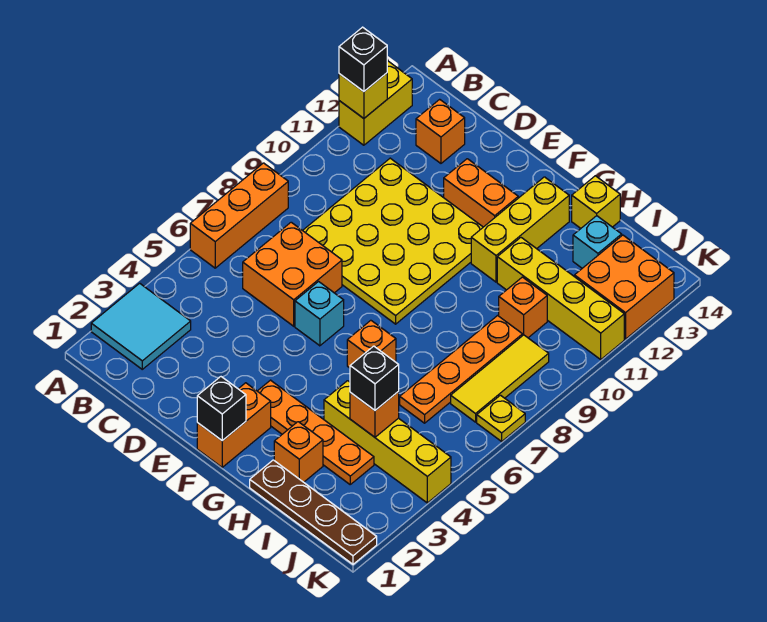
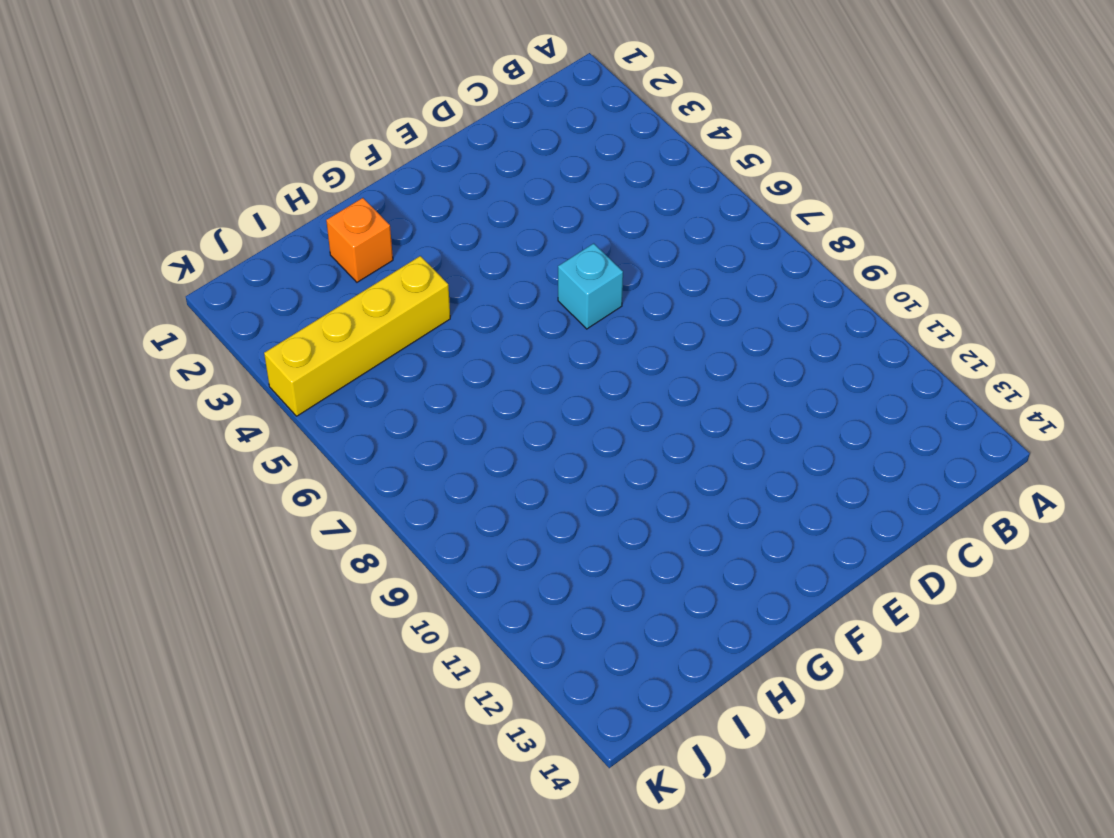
none -> cyan 2x2 tile [91,283,191,369]
none -> orange 1x3 brick [190,163,288,268]
none -> yellow 1x2 brick [339,61,412,145]

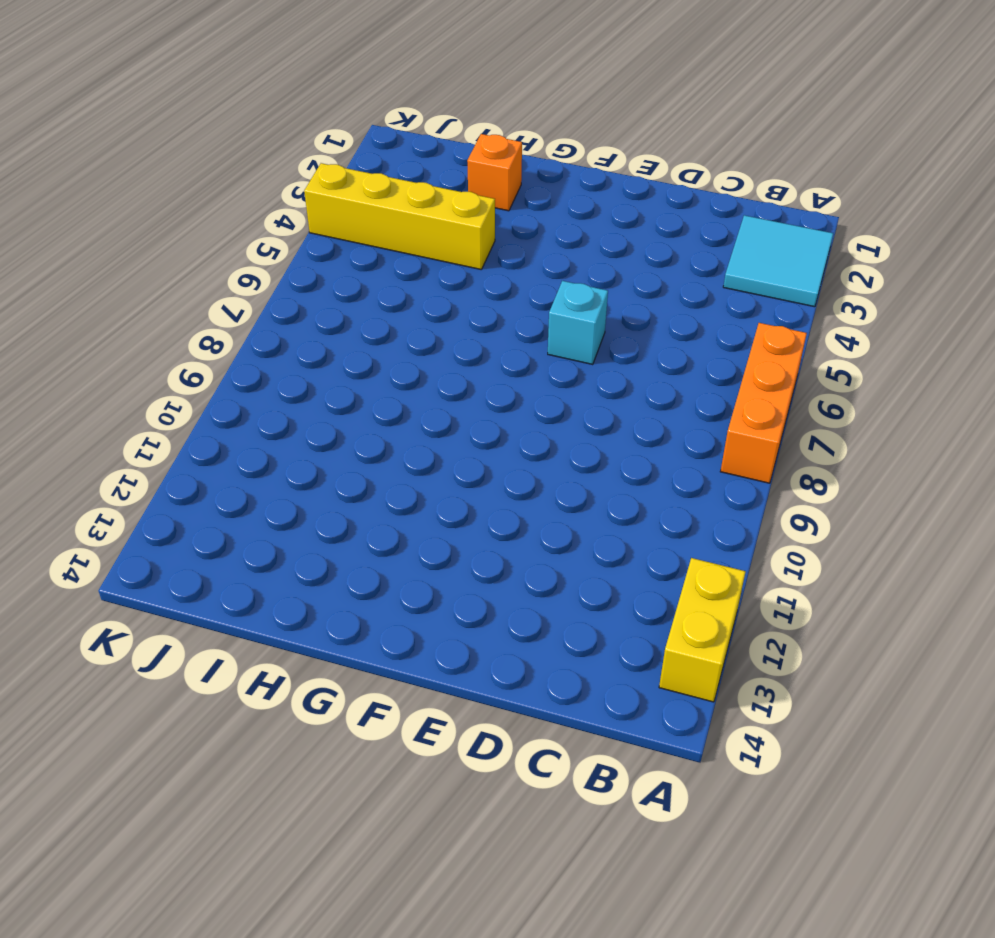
none -> orange 2x2 brick [243,222,342,326]
none -> yellow 4x4 plate [303,158,483,324]
none -> orange 1x1 brick [416,99,465,163]

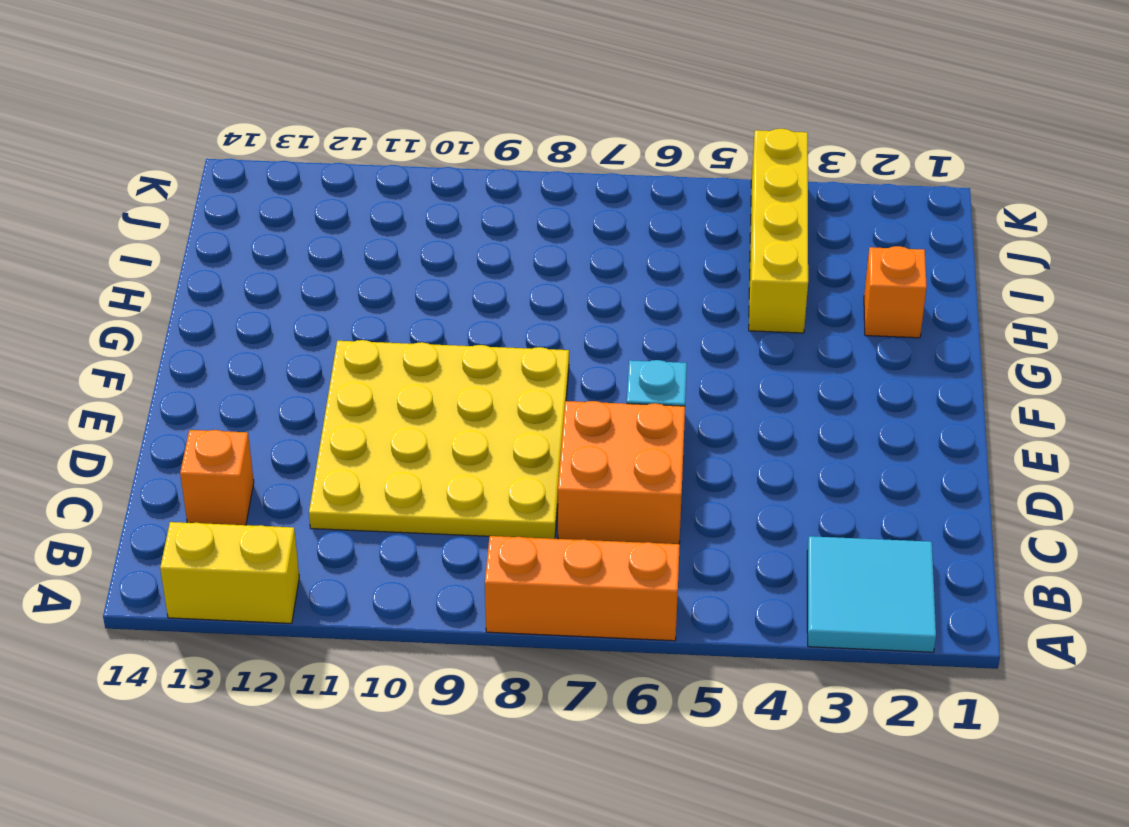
none -> orange 1x2 brick [444,159,518,227]
none -> orange 1x2 brick [197,383,271,467]
none -> orange 1x4 plate [258,380,374,484]

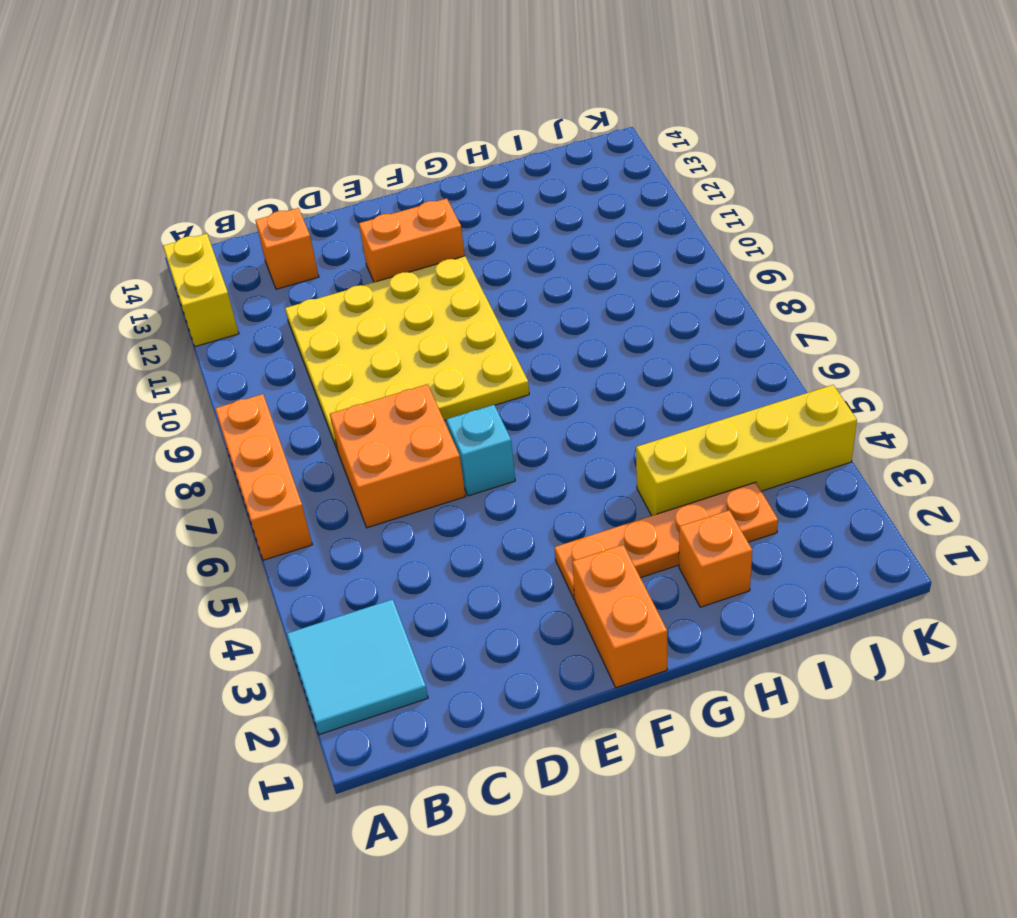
none -> orange 1x1 brick [347,320,396,368]
none -> yellow 1x3 brick [471,177,569,282]
none -> brown 1x4 plate [250,460,377,564]

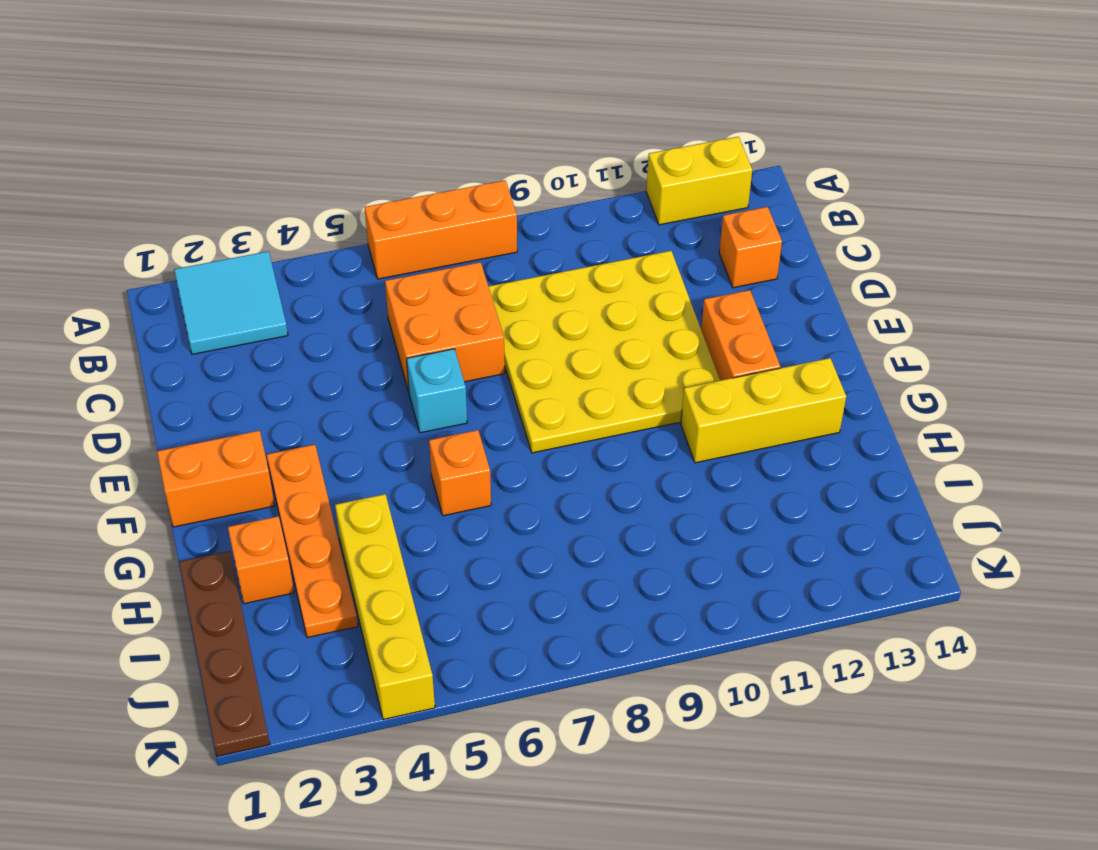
none -> yellow 1x4 brick [497,238,624,360]
none -> yellow 1x1 brick [572,176,620,228]
none -> orange 1x4 plate [400,316,523,423]

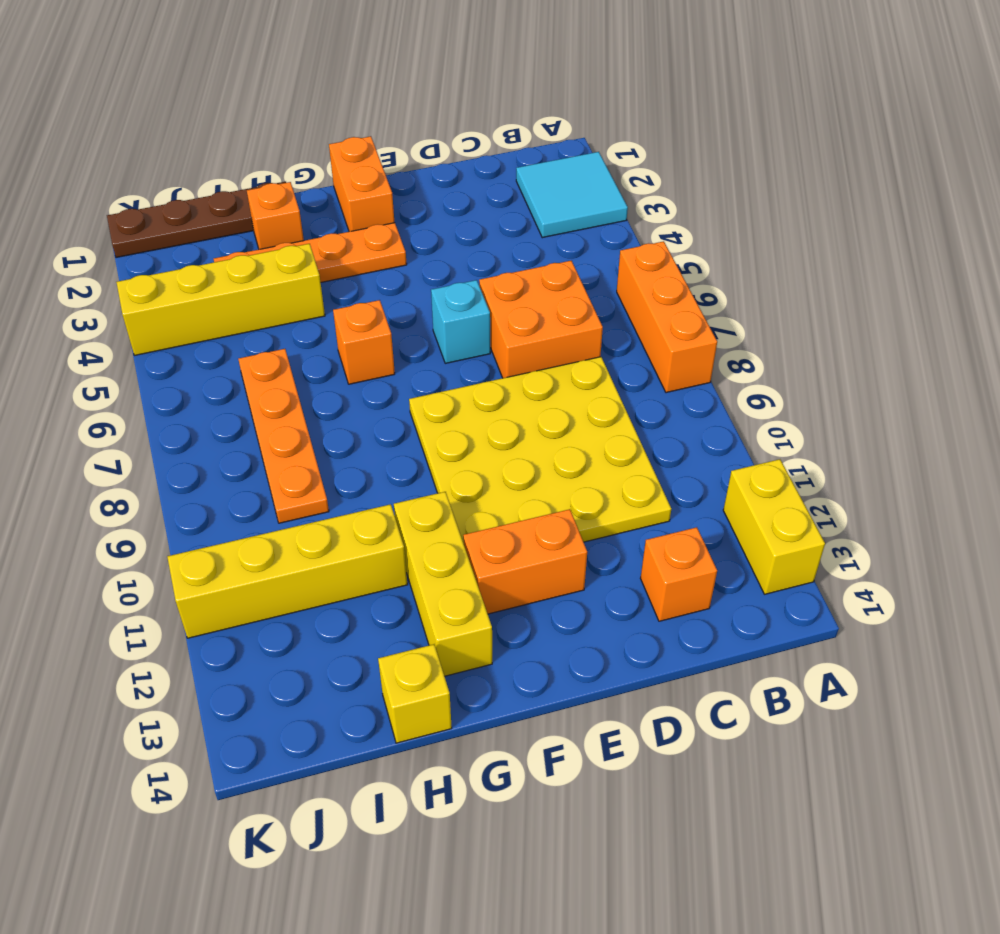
none -> orange 1x1 brick [499,277,547,338]
none -> cyan 1x1 brick [573,216,622,268]
none -> yellow 1x3 tile [451,335,549,422]

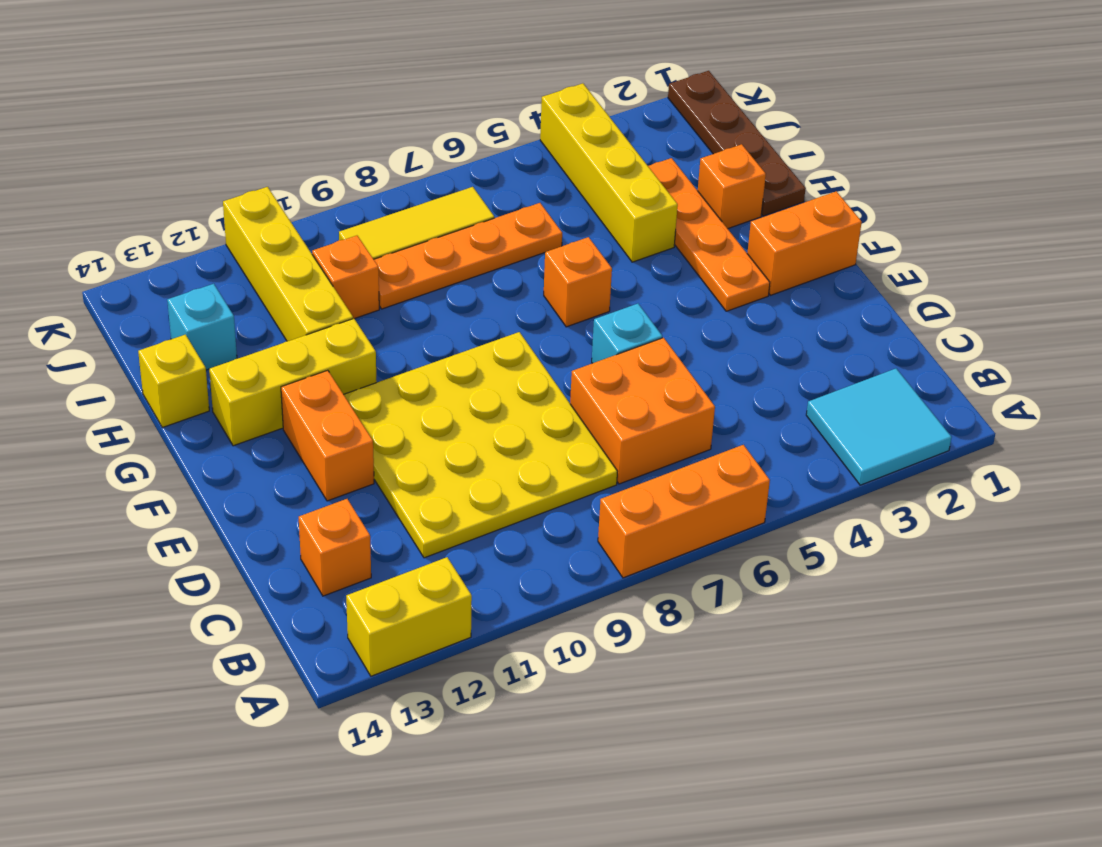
none -> orange 2x2 brick [574,235,674,339]
none -> yellow 1x1 plate [477,395,525,441]
none -> yellow 1x1 brick [339,73,387,118]

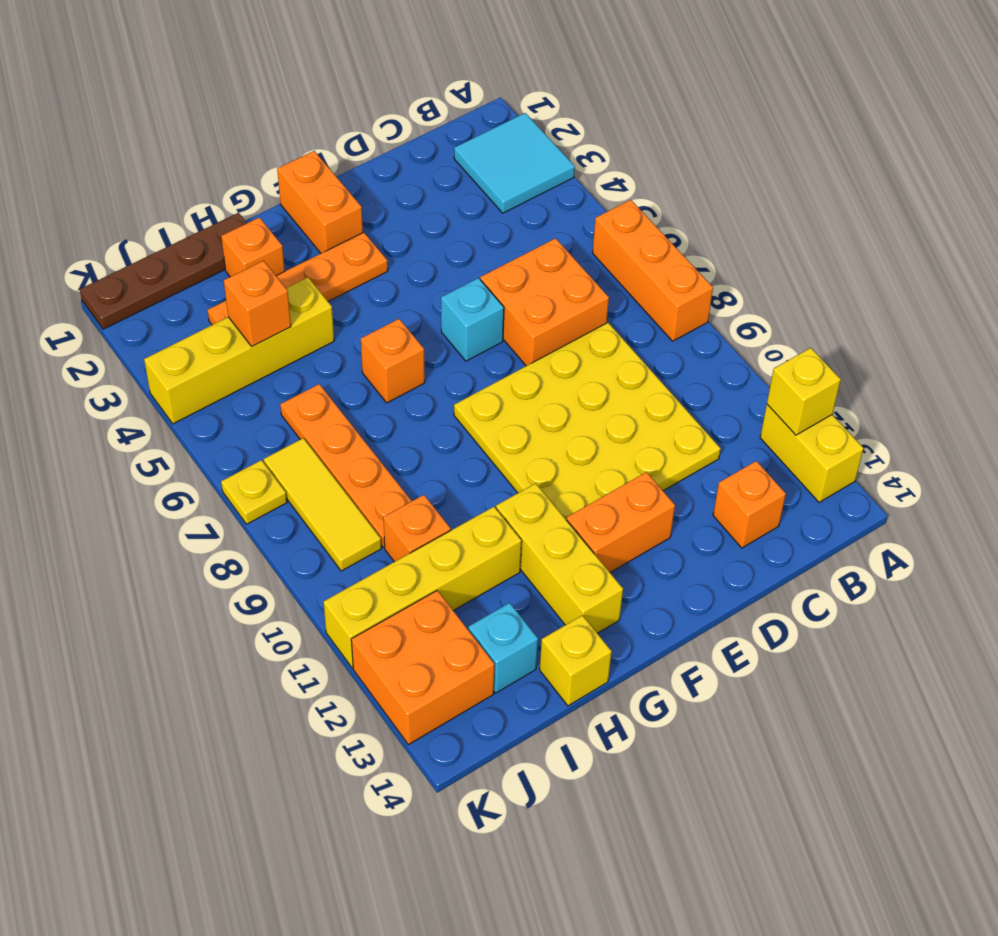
none -> black 1x1 brick [197,377,246,441]
none -> black 1x1 brick [339,27,387,91]
none -> black 1x1 brick [350,346,399,410]

